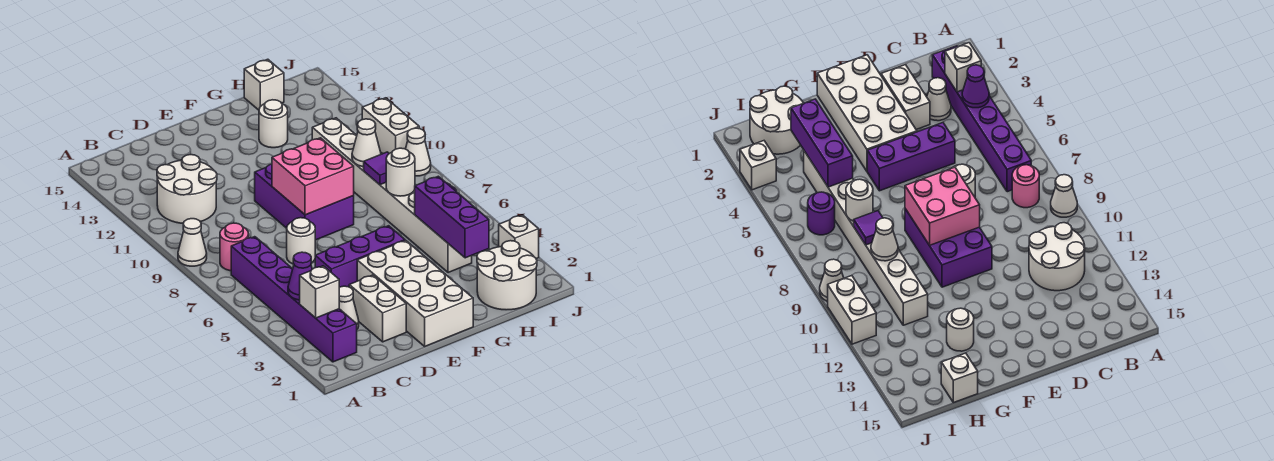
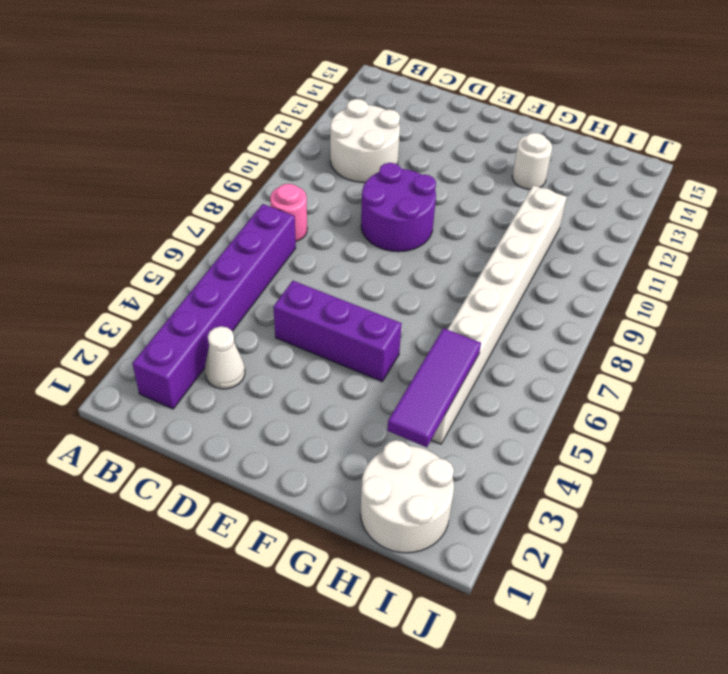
purple 2x2 round brick [361,163,436,252] -> purple 2x3 brick [255,164,354,240]
purple 1x3 tile [387,328,481,448] -> purple 1x3 brick [415,176,489,258]
none -> white 1x1 cone [178,219,207,266]
none -> white 1x2 brick [349,275,406,342]
none -> white 1x1 round brick [287,218,315,264]

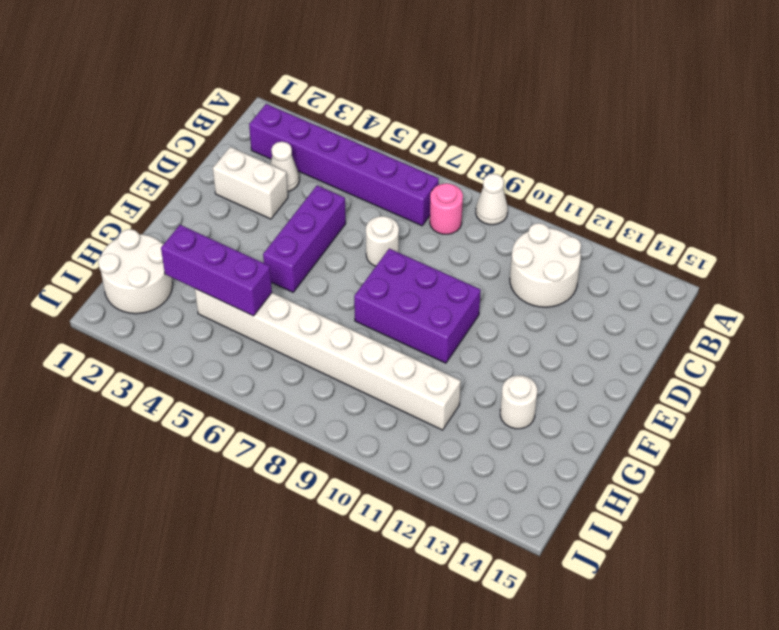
none -> white 2x4 brick [357,240,473,346]
none -> white 1x1 brick [244,59,284,110]
none -> purple 1x1 round brick [808,192,835,235]

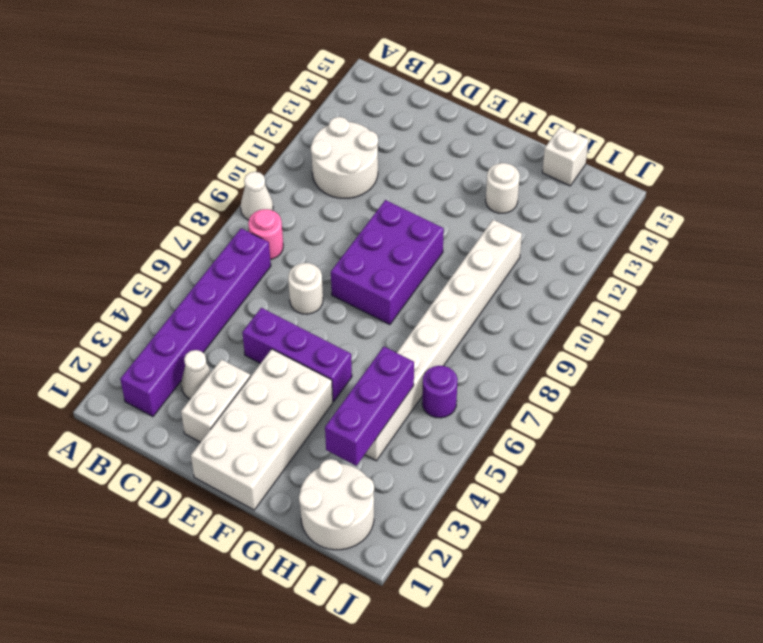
none -> white 1x1 brick [499,215,539,259]
none -> white 1x1 cone [406,128,431,176]
none -> white 1x2 brick [362,98,419,154]

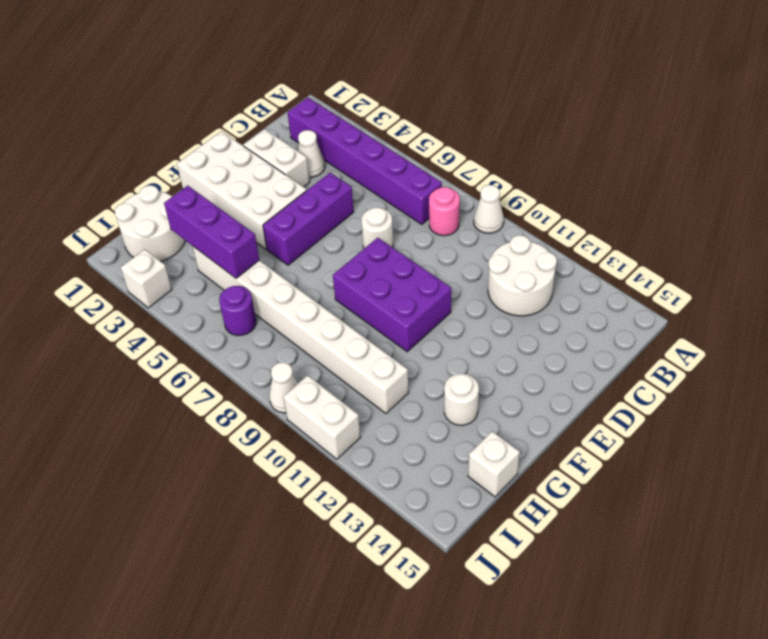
none -> white 1x1 brick [300,266,339,318]
none -> purple 1x1 cone [288,252,312,300]
none -> pink 2x2 brick [272,138,354,215]

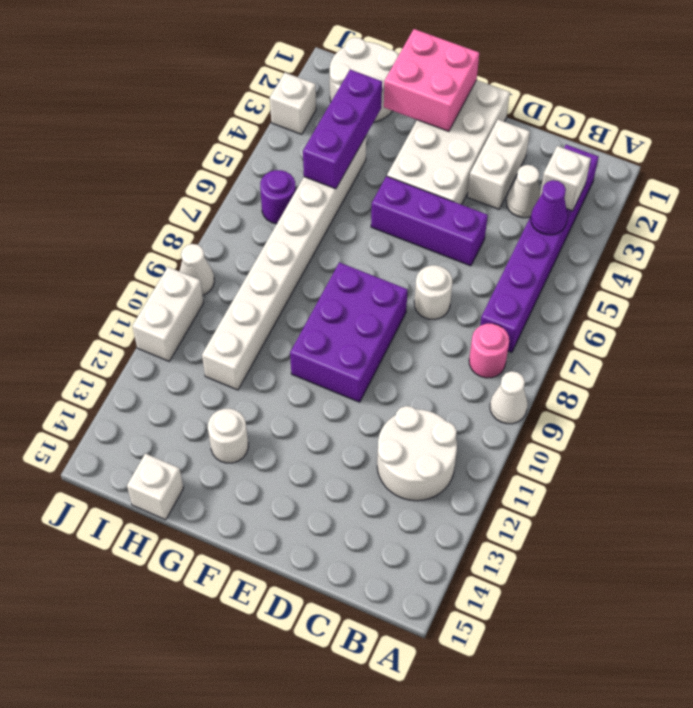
pink 2x2 brick [384,29,479,131] -> pink 2x2 brick moved to [272,138,354,215]
none -> white 1x1 round brick [386,148,415,196]
none -> purple 1x1 tile [364,152,389,185]
none -> white 1x1 cone [352,119,381,167]

